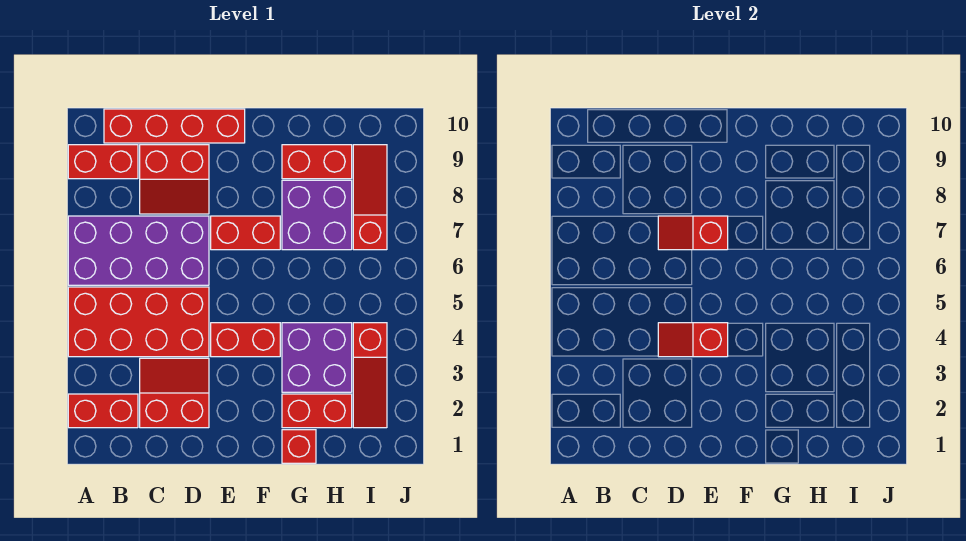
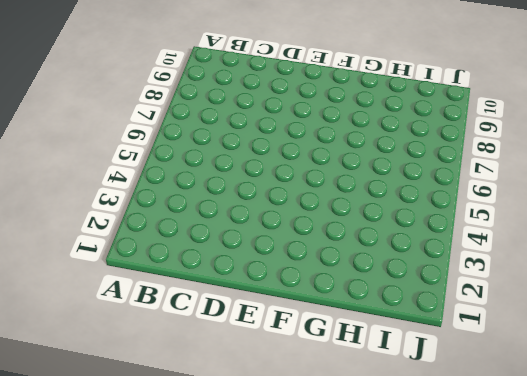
none -> red 1x2 brick [68,394,138,428]
none -> red 2x4 brick [68,287,209,357]
none -> purple 2x4 brick [68,216,209,285]

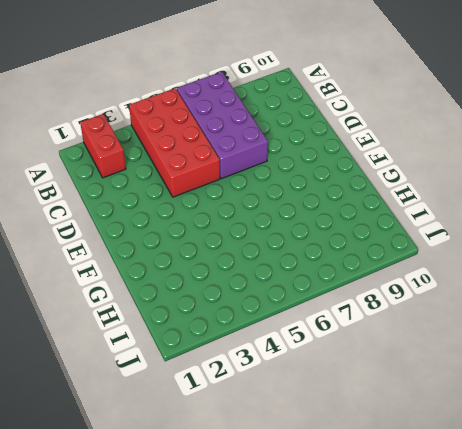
none -> red 1x2 brick [68,145,138,179]
none -> red 1x4 brick [104,109,245,143]
none -> red 2x2 slope [140,358,209,428]

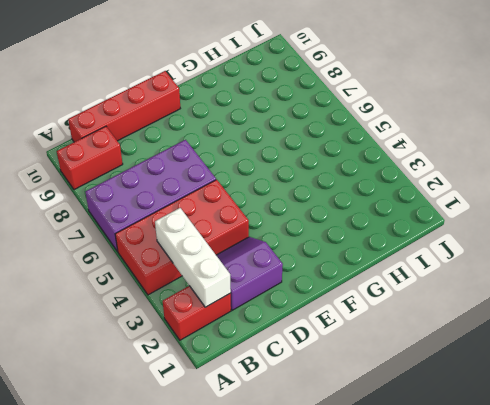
white 1x3 brick [155,208,231,307] -> none
purple 2x2 slope [216,237,283,310] -> red 2x2 slope [140,358,209,428]
none -> red 2x2 slope [140,145,209,214]
none -> red 1x2 brick [211,323,280,357]
none -> red 1x2 brick [211,216,280,250]

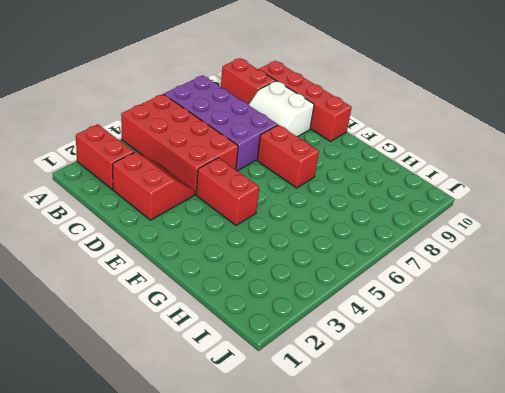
white 2x2 slope [249,81,314,137] -> red 2x2 slope [140,145,209,214]
none -> red 1x1 brick [282,430,316,463]
none -> red 1x2 brick [282,394,352,428]
none -> purple 2x2 brick [282,323,352,392]

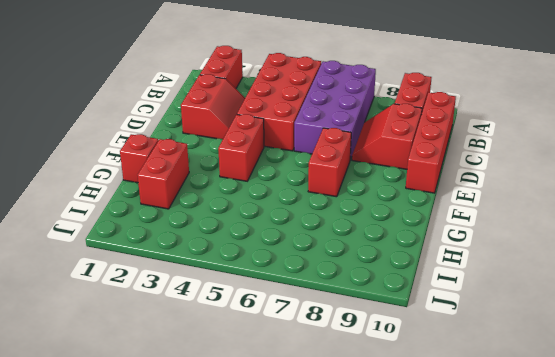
none -> purple 2x2 brick [282,323,352,392]
none -> purple 2x2 brick [282,180,352,250]
none -> red 1x2 brick [282,145,352,179]

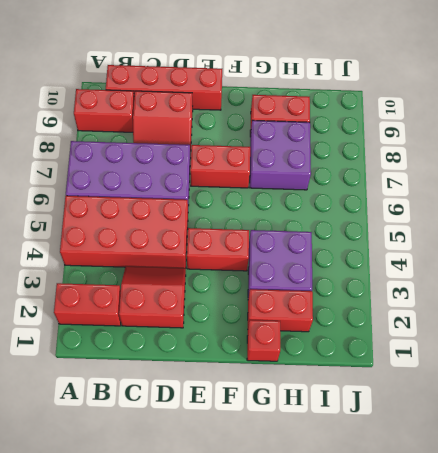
none -> red 1x3 slope [353,323,387,428]
none -> red 1x3 slope [353,145,387,250]
none -> red 1x2 slope [658,323,728,357]

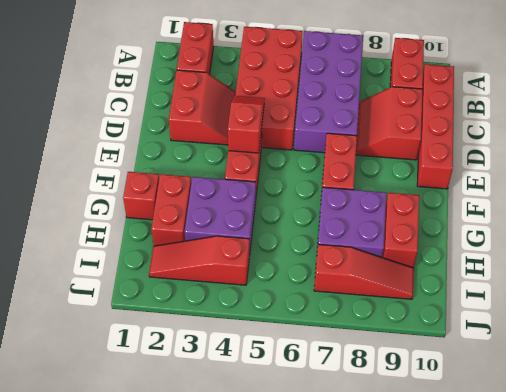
none -> red 1x2 slope [658,216,728,250]

